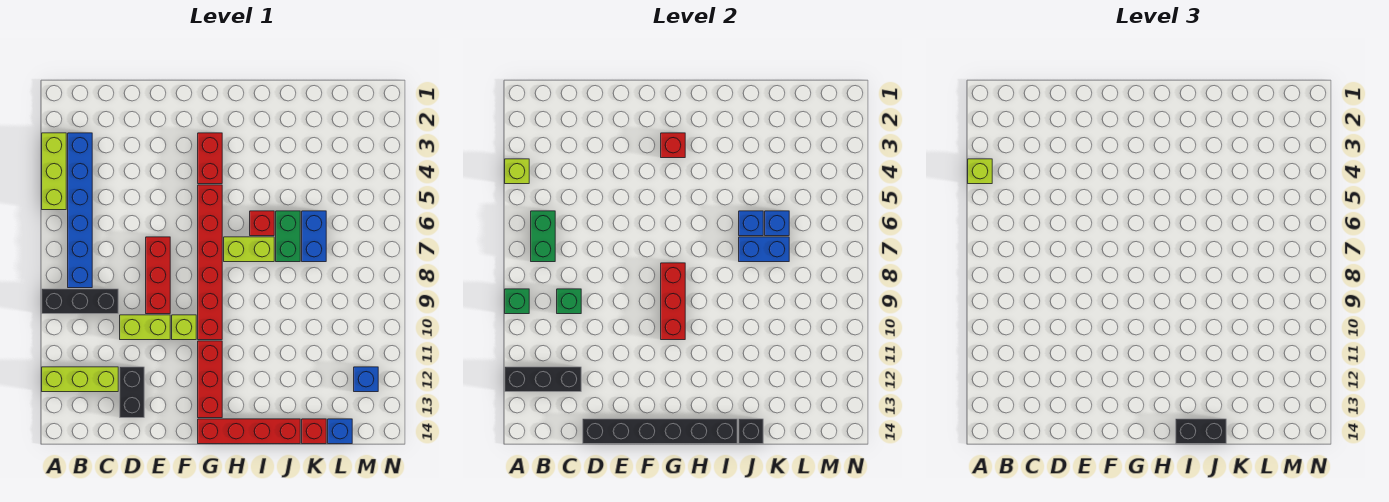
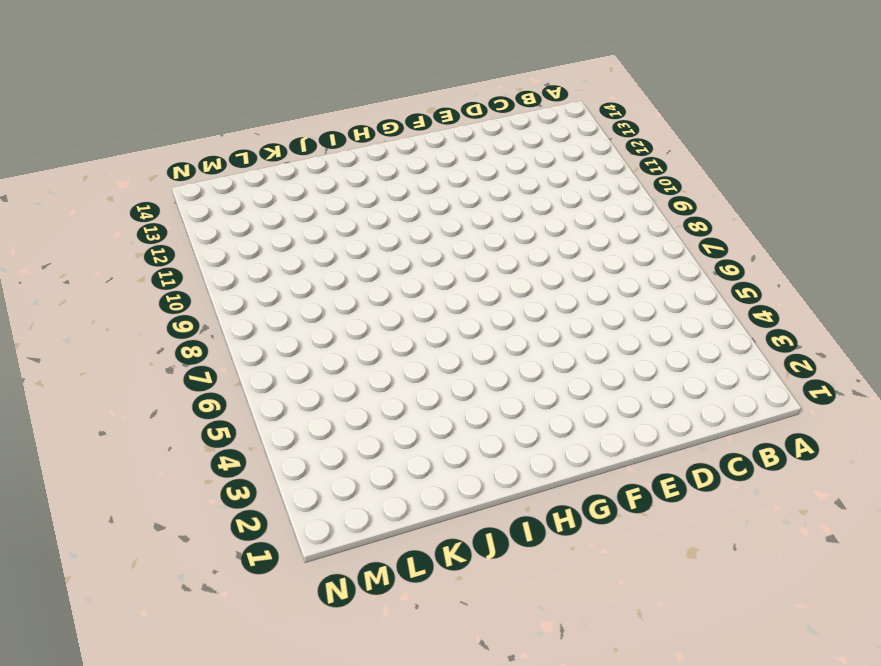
none -> lime 1x3 brick [42,133,66,210]
none -> black 1x3 brick [42,289,118,314]
none -> lime 1x3 brick [42,367,118,392]
none -> blue 1x6 brick [68,133,92,288]

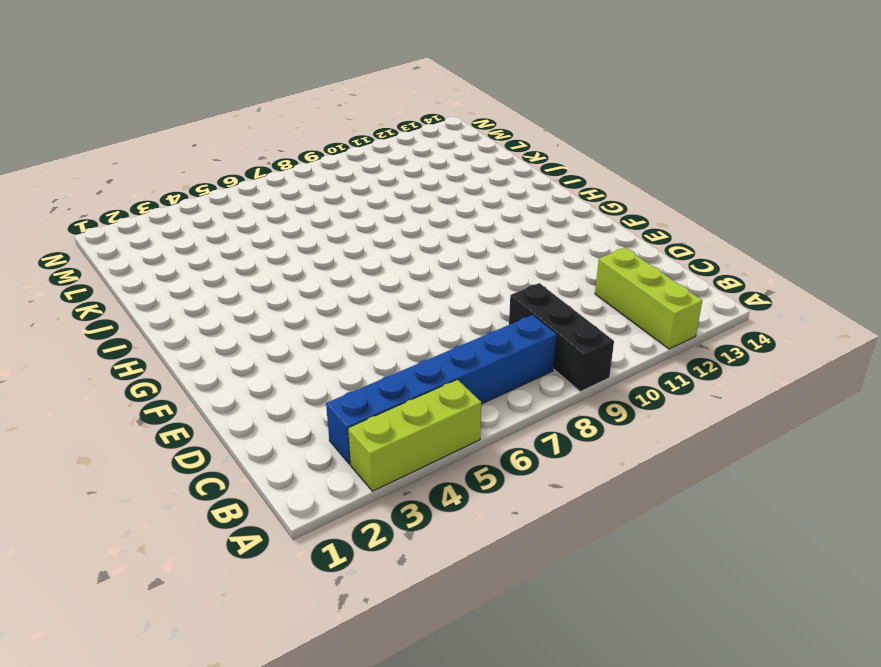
none -> lime 1x2 brick [120,315,170,340]
none -> black 1x2 brick [120,367,144,418]
none -> red 1x3 brick [146,237,170,314]
none -> lime 1x1 brick [172,315,196,340]

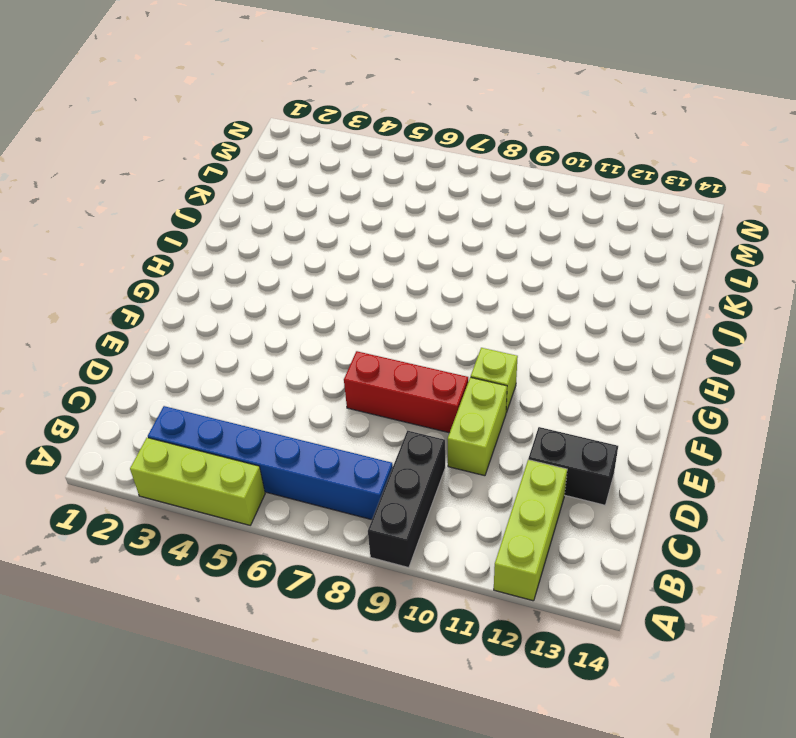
none -> red 1x2 brick [198,133,222,184]
none -> red 1x6 brick [198,185,222,340]
none -> red 1x3 brick [198,341,222,418]
none -> red 1x4 brick [198,419,300,444]

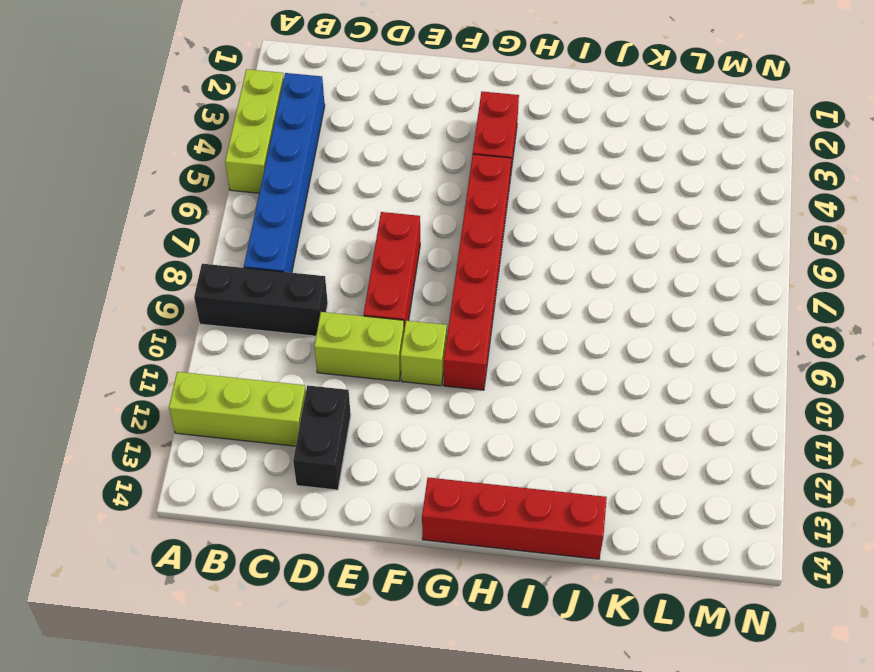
none -> red 1x3 brick [198,341,222,418]
none -> lime 1x2 brick [224,237,274,262]
none -> red 1x1 brick [250,211,274,236]
none -> green 1x2 brick [276,211,300,262]

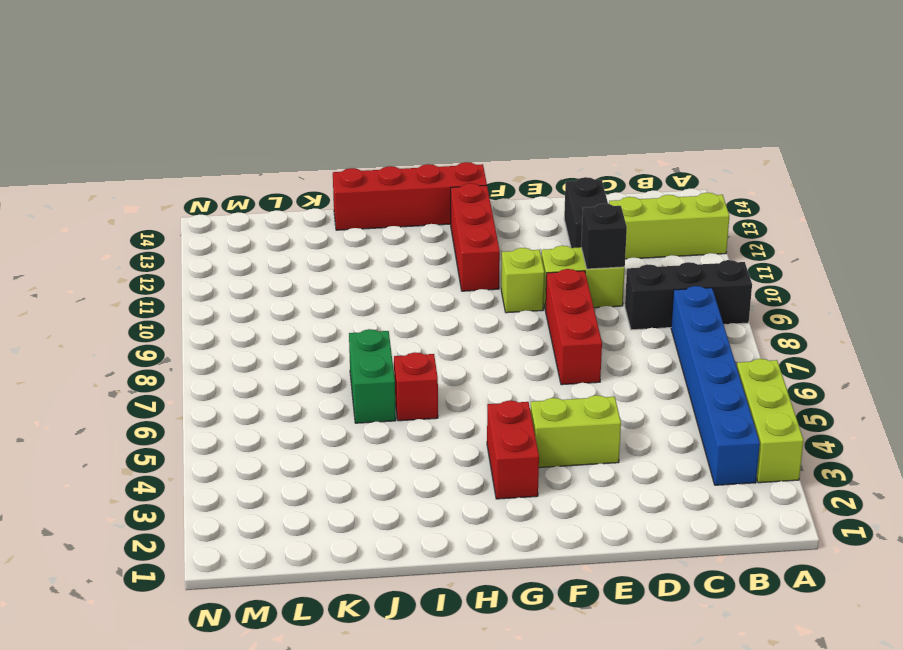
black 1x1 brick [581,203,627,269] -> black 1x1 brick moved to [739,419,763,444]
lime 1x2 brick [530,395,621,468] -> lime 1x2 brick moved to [224,237,274,262]
none -> red 1x6 brick [198,185,222,340]
none -> blue 1x2 brick [302,211,326,262]
none -> red 1x1 brick [302,419,326,444]
none -> blue 1x1 brick [328,419,352,444]

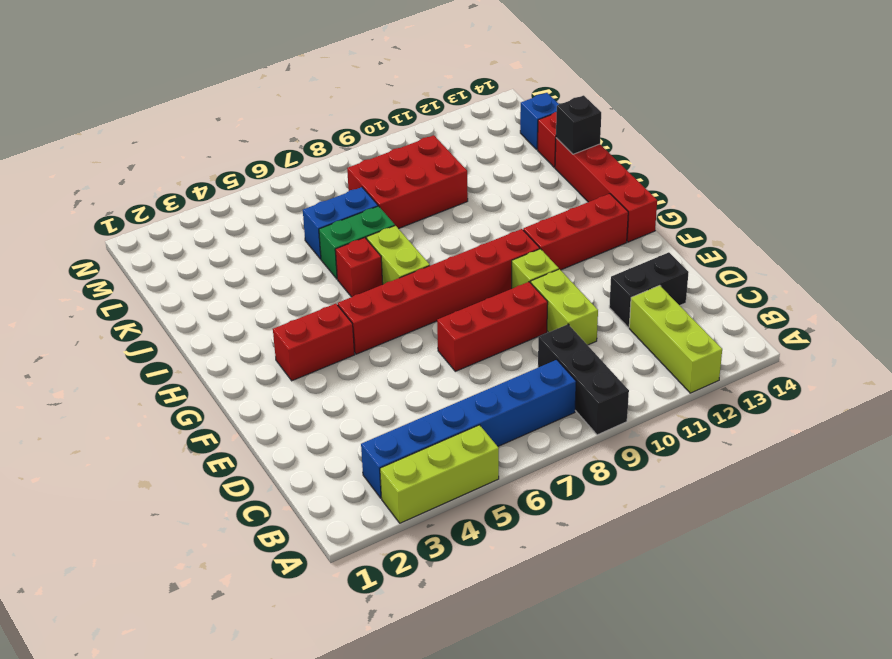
red 2x3 brick [347,135,468,229] -> none
none -> blue 1x1 brick [354,367,378,392]
none -> lime 1x1 brick [505,159,529,184]
none -> green 1x1 brick [505,289,529,314]
none -> black 1x3 brick [505,367,581,392]

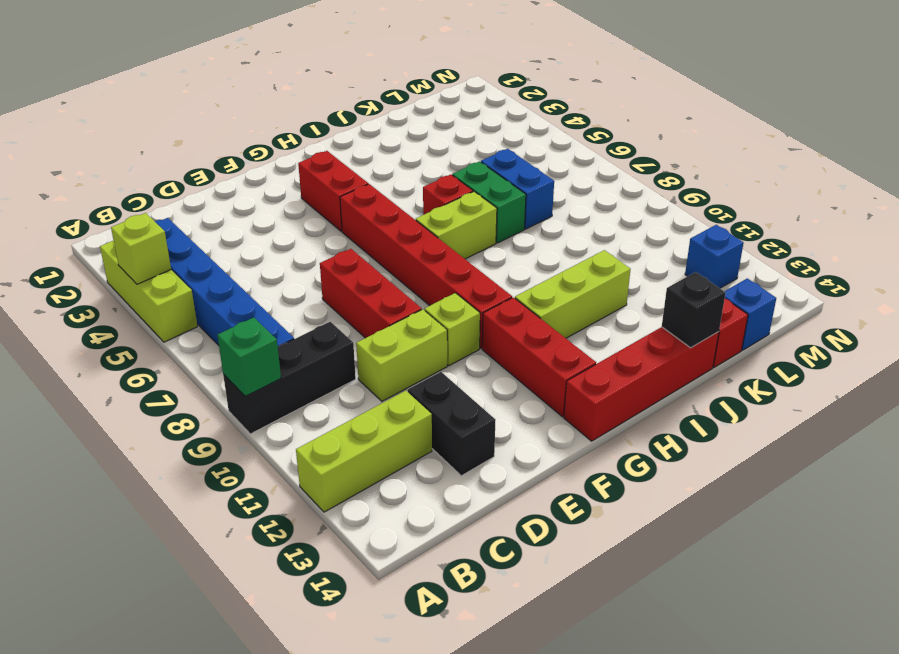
lime 1x3 brick [515,250,631,338] -> none
none -> black 1x3 brick [505,367,581,392]
none -> green 1x2 brick [531,211,555,262]
none -> green 1x1 brick [557,289,581,314]
none -> black 1x6 brick [583,419,737,444]

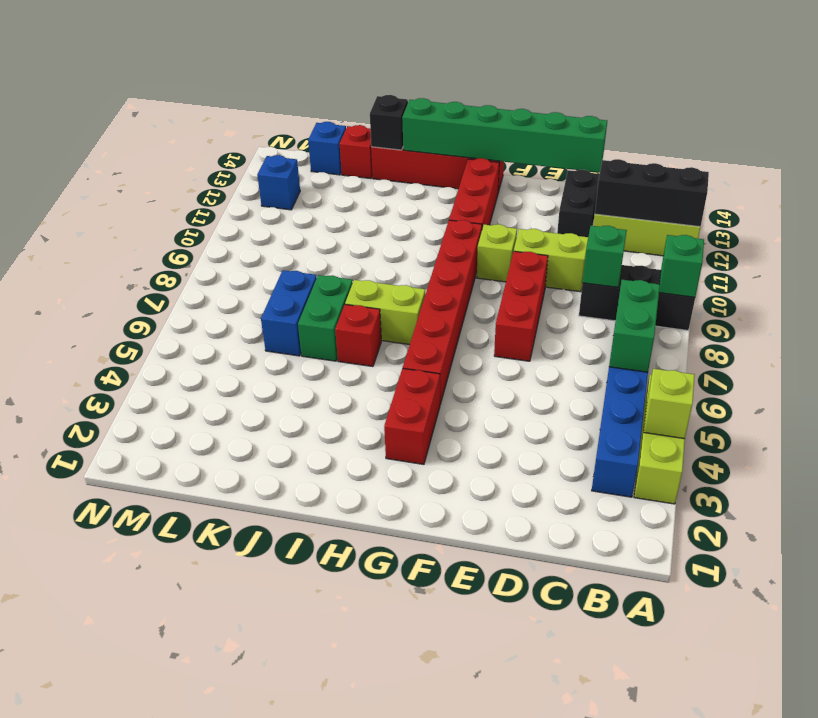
green 1x6 brick [402,98,607,173] -> black 1x6 brick [583,419,737,444]
none -> red 1x1 brick [661,133,685,158]
none -> red 1x3 brick [661,263,685,340]
none -> blue 1x1 brick [739,211,763,236]
none -> blue 1x2 brick [739,237,789,262]

